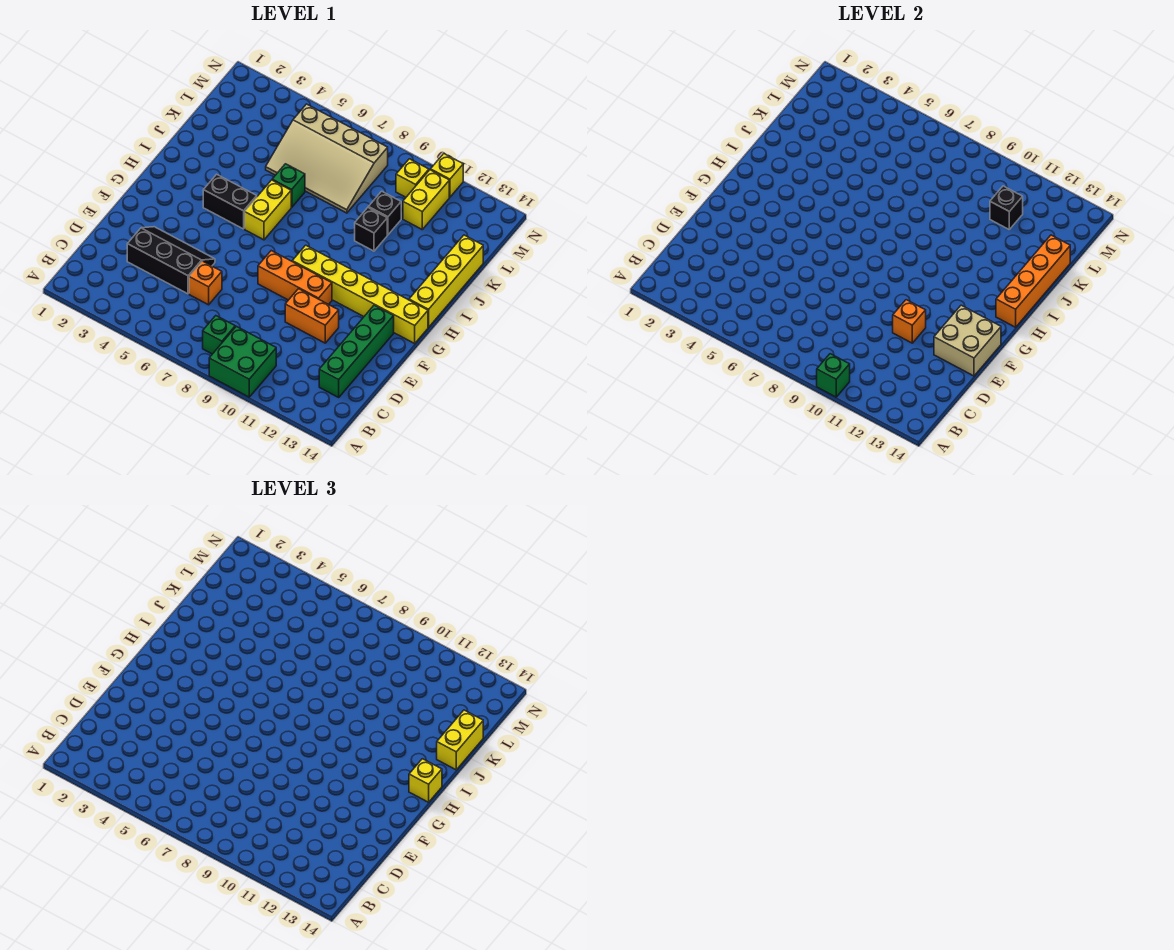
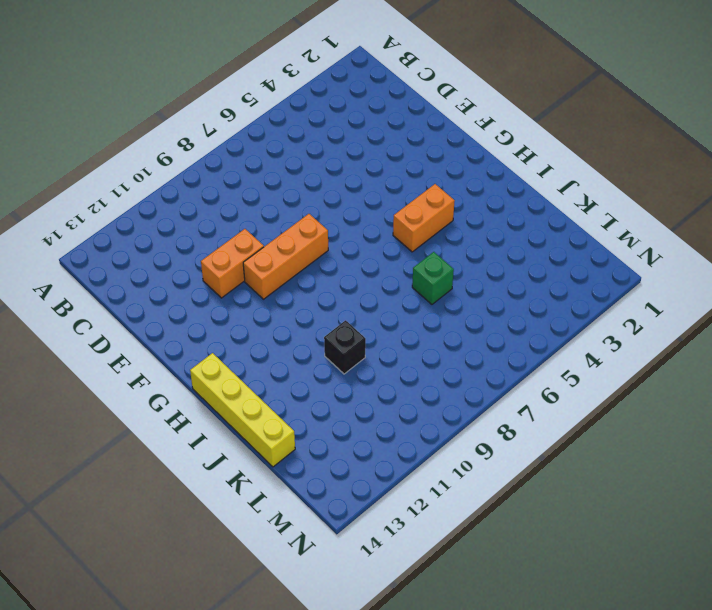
orange 1x2 brick [393,184,455,252] -> black 1x2 brick [203,174,257,229]
none -> green 2x2 brick [209,326,276,397]
none -> green 1x1 brick [203,316,235,354]
none -> green 1x4 brick [319,305,394,397]

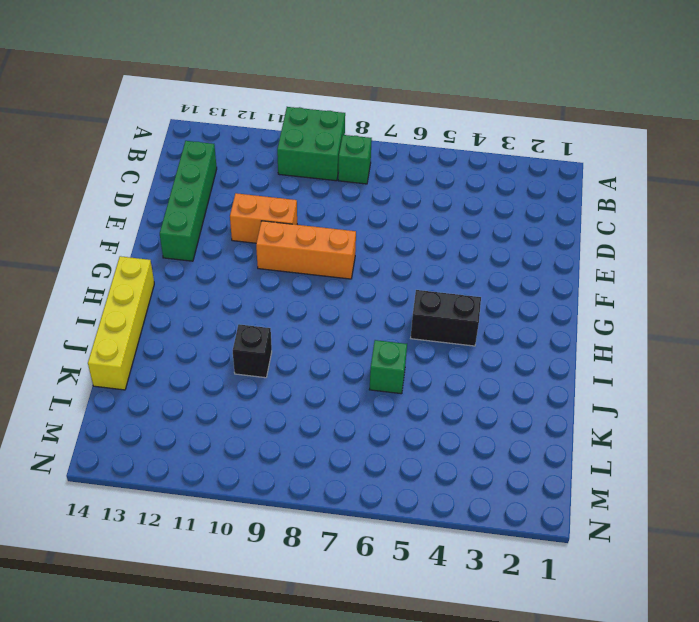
none -> black 2x3 slope [127,227,215,294]
none -> orange 1x1 brick [189,261,222,305]
none -> yellow 1x6 brick [292,245,428,343]

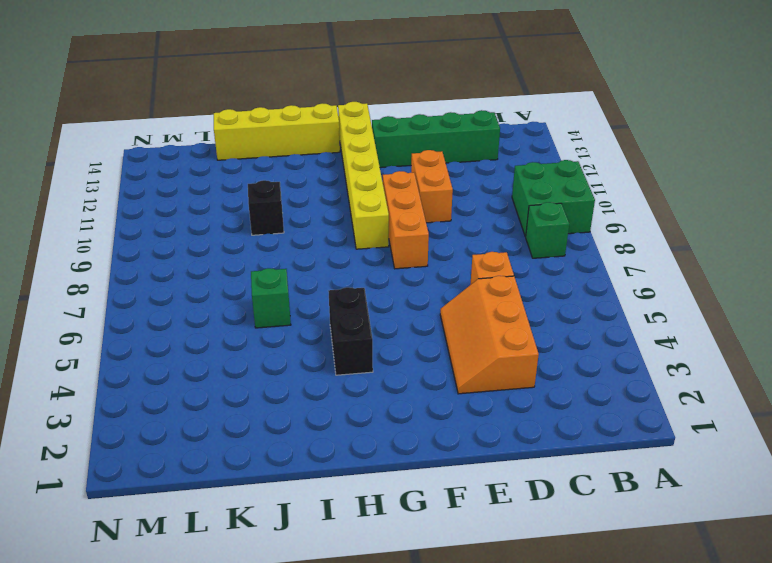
orange 2x3 slope [440,276,539,394] -> black 2x3 slope [127,227,215,294]
none -> yellow 1x2 brick [245,180,291,240]
none -> tan 3x4 slope [266,104,388,213]
none -> black 1x1 brick [368,191,401,235]

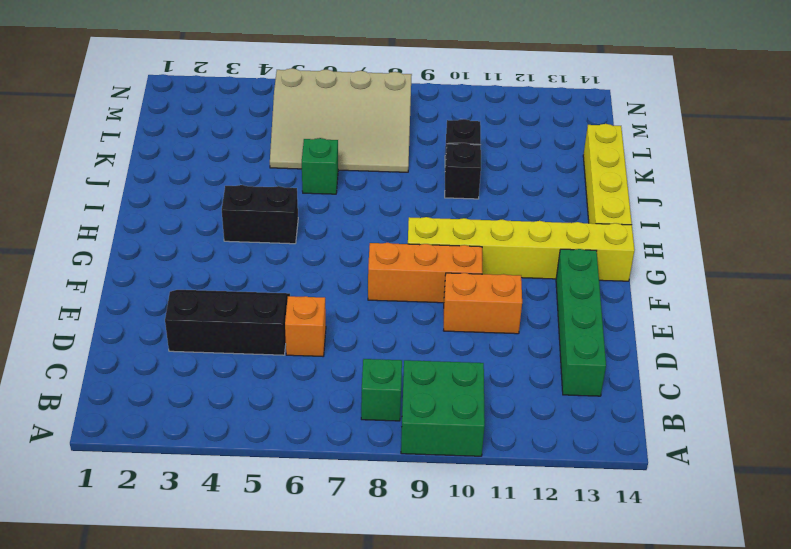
none -> yellow 1x2 brick [245,180,291,240]
none -> yellow 1x2 brick [403,170,449,229]
none -> yellow 1x1 brick [396,159,429,197]

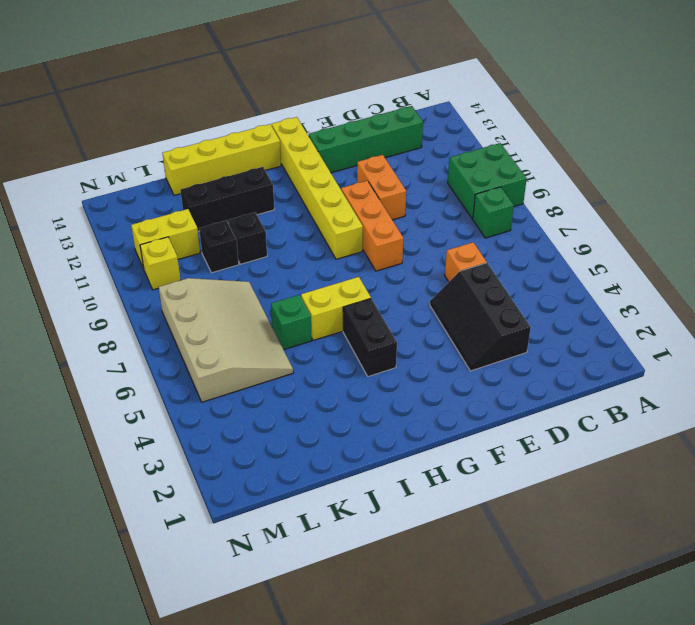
black 1x3 brick [180,167,274,231] -> none
none -> yellow 1x1 brick [431,154,463,197]
none -> green 1x1 brick [817,354,850,397]
none -> orange 1x1 brick [893,300,926,343]

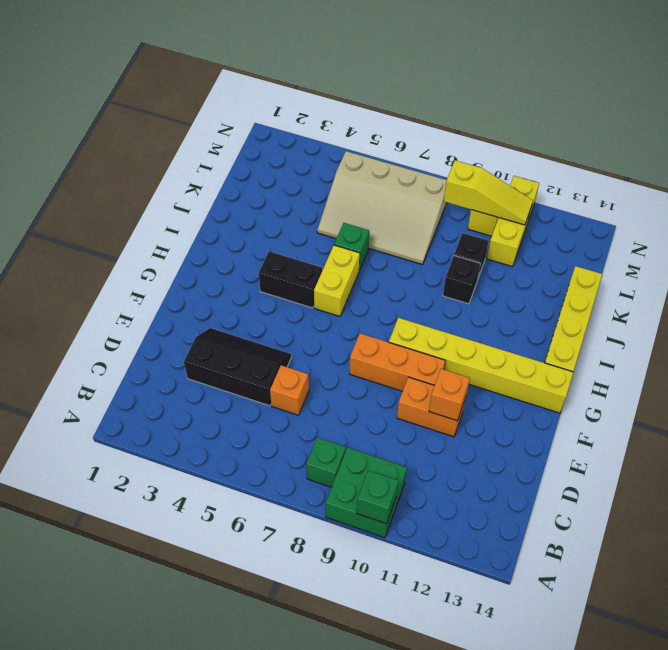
yellow 1x3 slope [444,160,533,225] -> none
none -> green 1x4 brick [319,305,394,397]
none -> tan 2x2 brick [934,305,1001,376]
none -> orange 1x4 brick [996,235,1070,327]

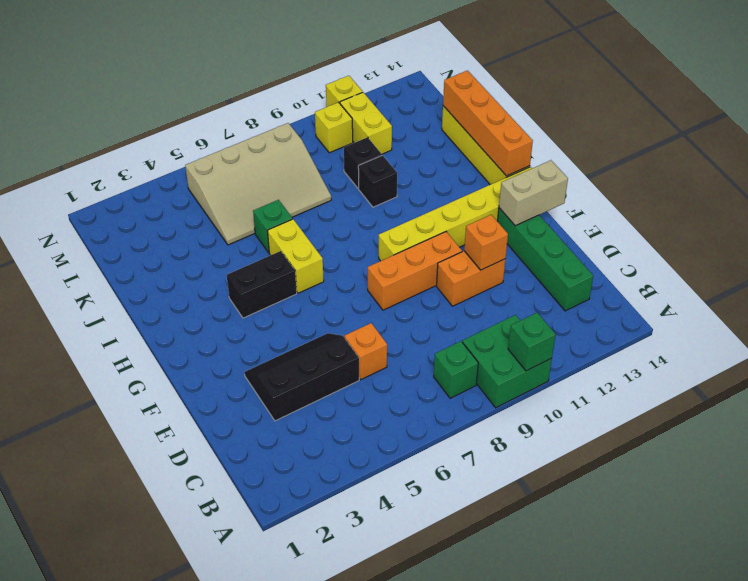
tan 1x2 brick [499,160,568,226] -> tan 2x2 brick [934,305,1001,376]
none -> black 1x1 brick [990,186,1023,229]
none -> yellow 1x1 brick [409,759,442,802]
none -> yellow 1x2 brick [437,710,483,770]

